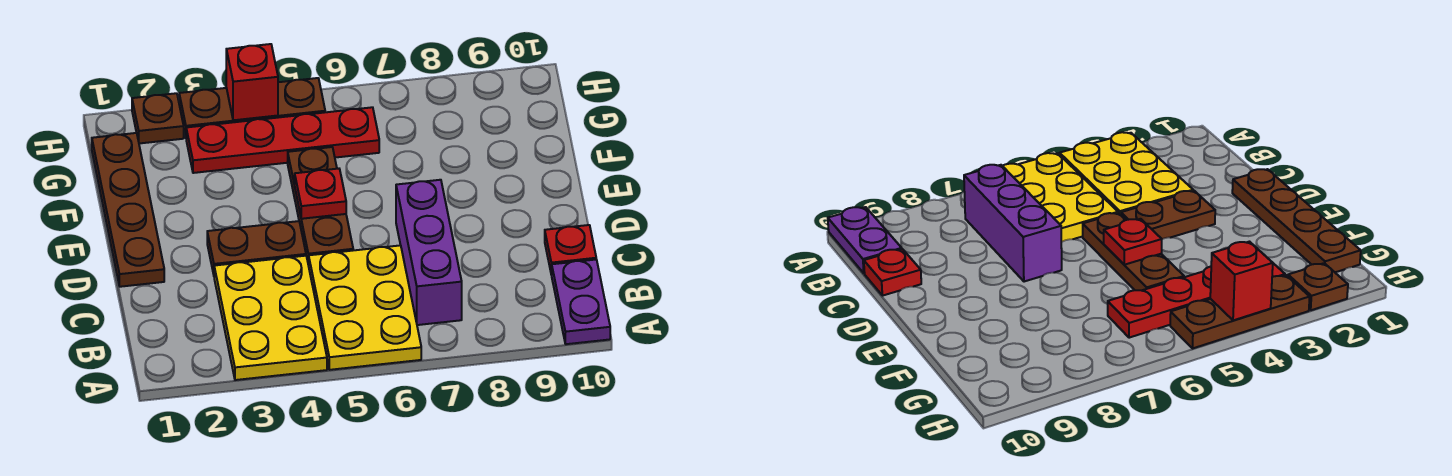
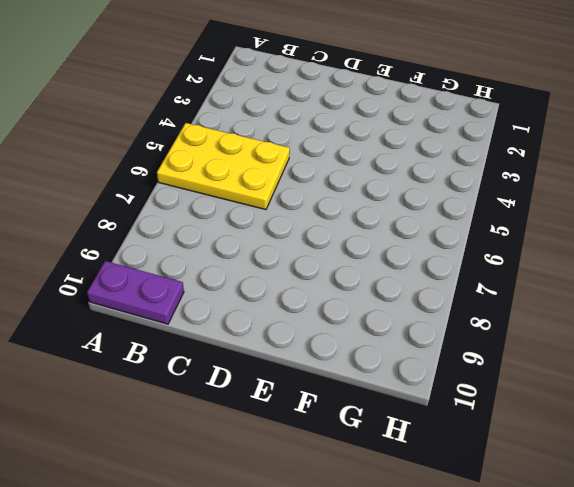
none -> yellow 2x3 plate [214,256,327,380]
none -> purple 1x3 brick [396,180,462,325]
none -> red 1x1 plate [545,225,596,275]

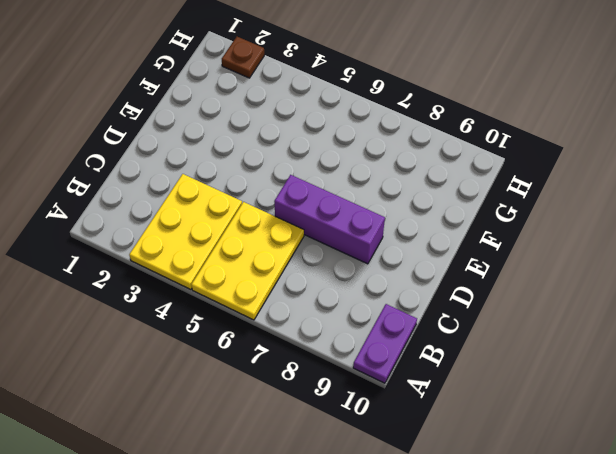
purple 1x3 brick [274,175,385,264] -> purple 1x3 brick turned to [396,180,462,325]
none -> red 1x1 plate [545,225,596,275]
none -> brown 1x4 plate [92,133,164,287]
none -> brown 1x2 plate [207,221,306,275]

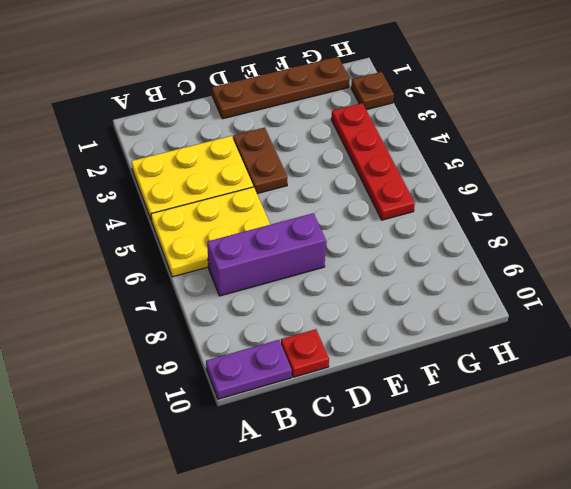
none -> brown 1x3 plate [288,147,353,266]
none -> brown 1x3 plate [179,78,325,137]
none -> red 1x1 plate [295,169,346,219]

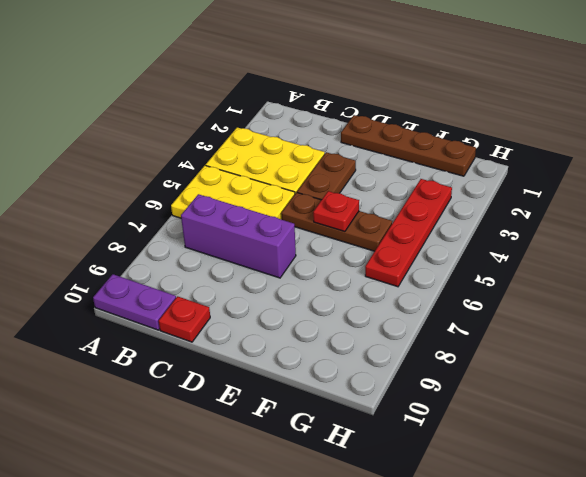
none -> brown 1x1 plate [132,93,184,144]
none -> brown 1x3 plate [179,78,325,137]
none -> red 1x1 brick [226,44,278,120]

